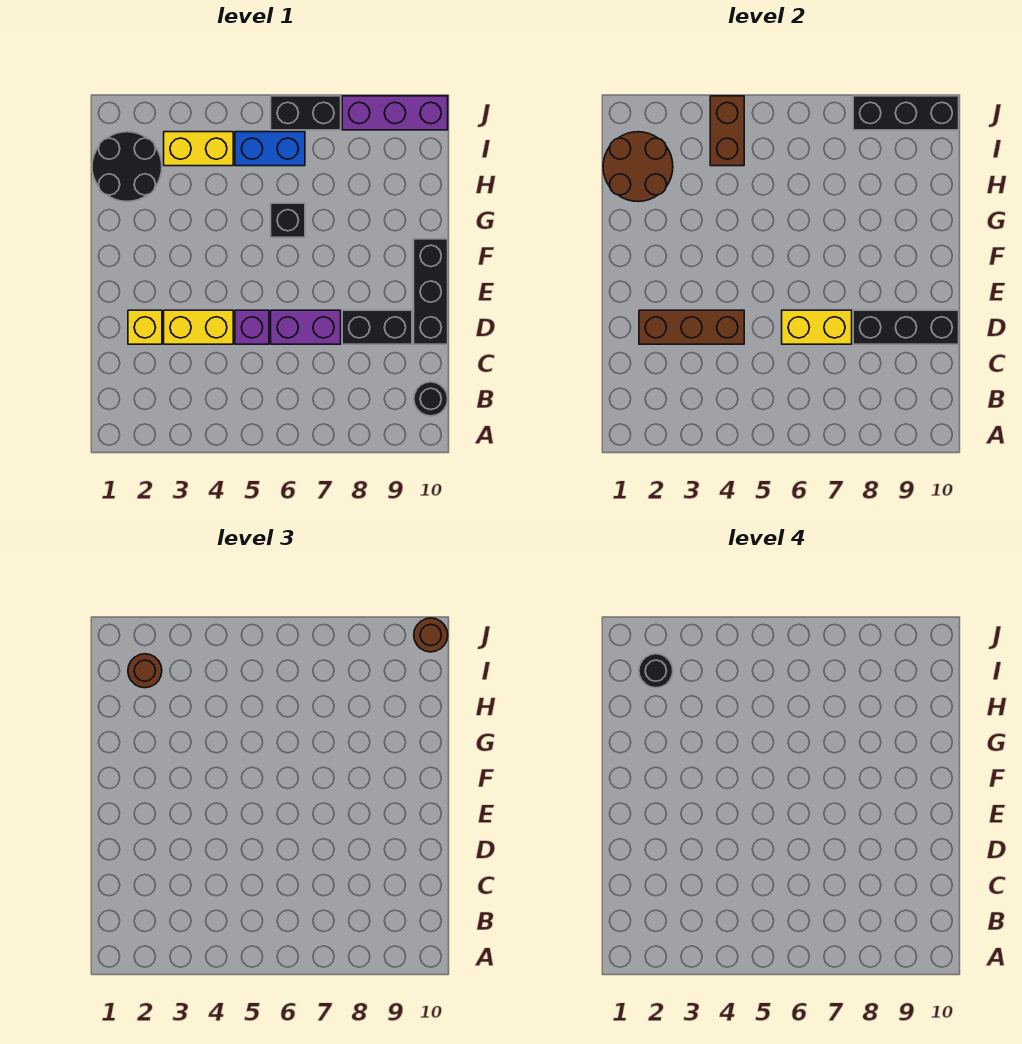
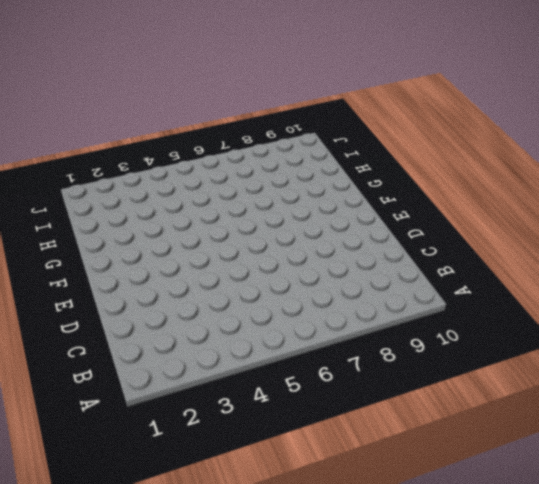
none -> black 1x1 round brick [414,382,448,416]
none -> yellow 1x1 brick [128,310,162,344]
none -> yellow 1x2 brick [164,310,233,344]

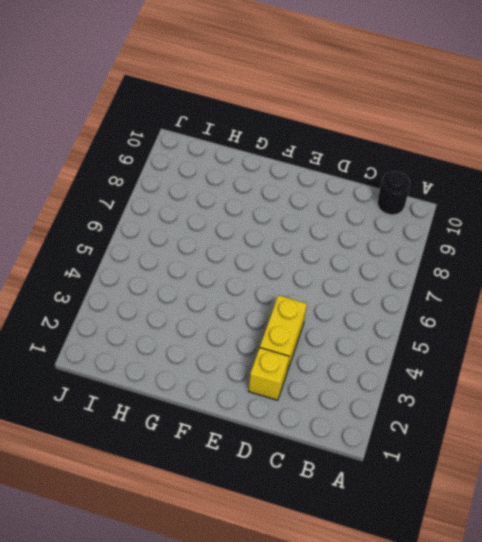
none -> purple 1x1 brick [235,310,269,344]
none -> purple 1x2 brick [271,310,341,344]
none -> black 1x2 brick [342,310,412,344]

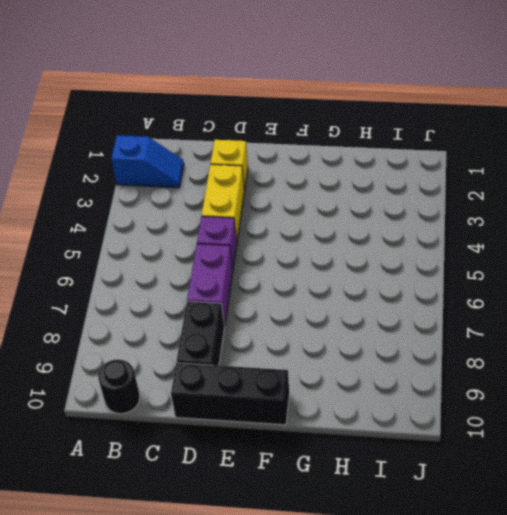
blue 1x2 slope [111,136,184,188] -> none
none -> black 1x1 brick [271,203,305,237]
none -> black 2x2 round brick [92,132,162,201]
none -> yellow 1x2 brick [164,132,233,166]

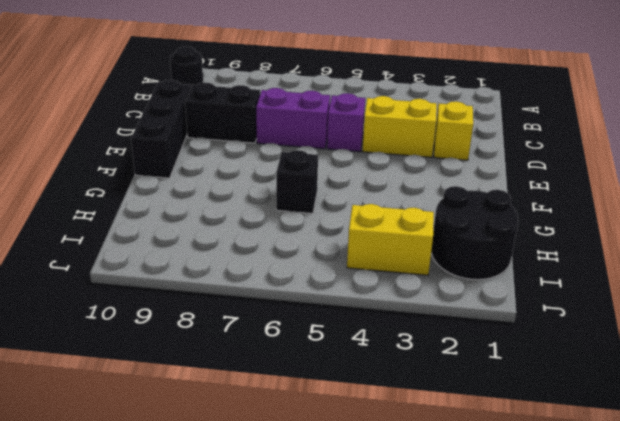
none -> blue 1x2 brick [235,132,305,166]
none -> black 1x2 brick [271,96,341,130]
none -> purple 1x3 brick [342,96,448,130]

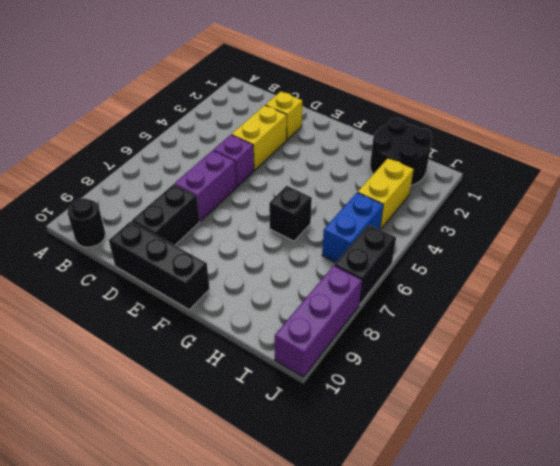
none -> brown 1x3 brick [639,310,744,344]
none -> yellow 1x2 brick [782,310,852,344]
none -> black 1x3 brick [853,310,959,344]

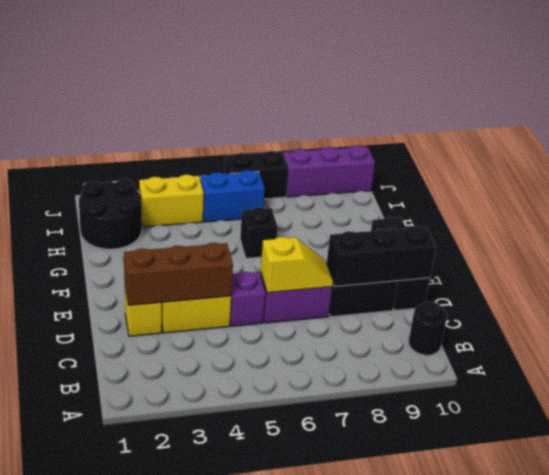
yellow 1x2 slope [261,237,333,293] -> yellow 1x2 brick [782,310,852,344]
none -> brown 2x2 round brick [603,132,673,201]
none -> brown 1x2 brick [710,96,744,166]
none -> black 1x3 brick [853,96,959,130]

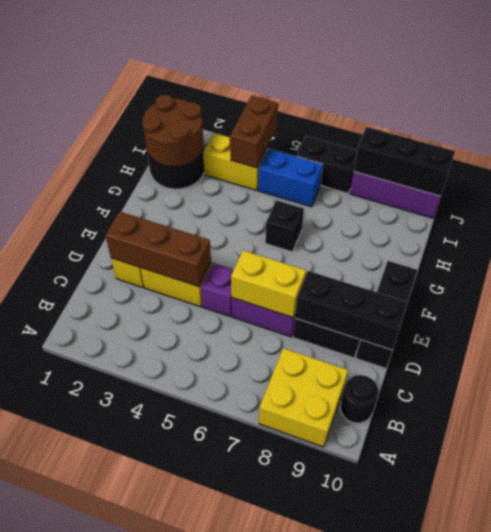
yellow 2x2 brick [259,348,348,447] -> none
none -> brown 1x1 round brick [128,654,162,688]
none -> brown 1x1 round brick [414,618,448,652]
none -> black 1x1 round brick [639,654,673,688]

